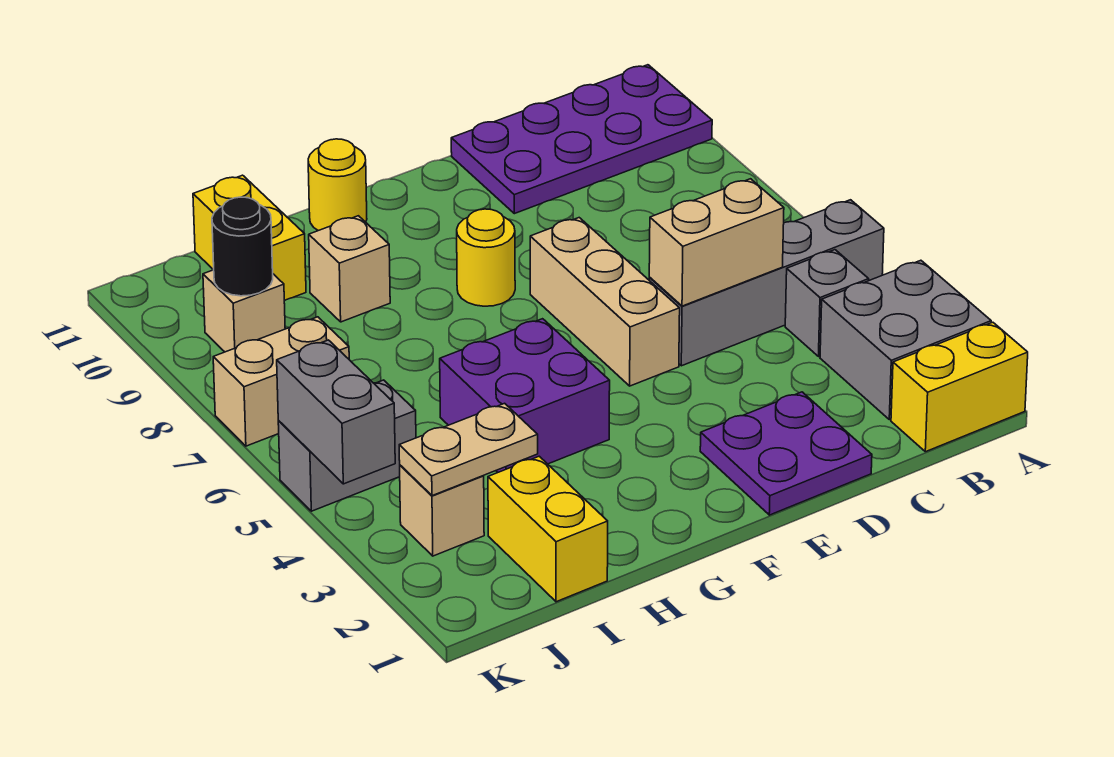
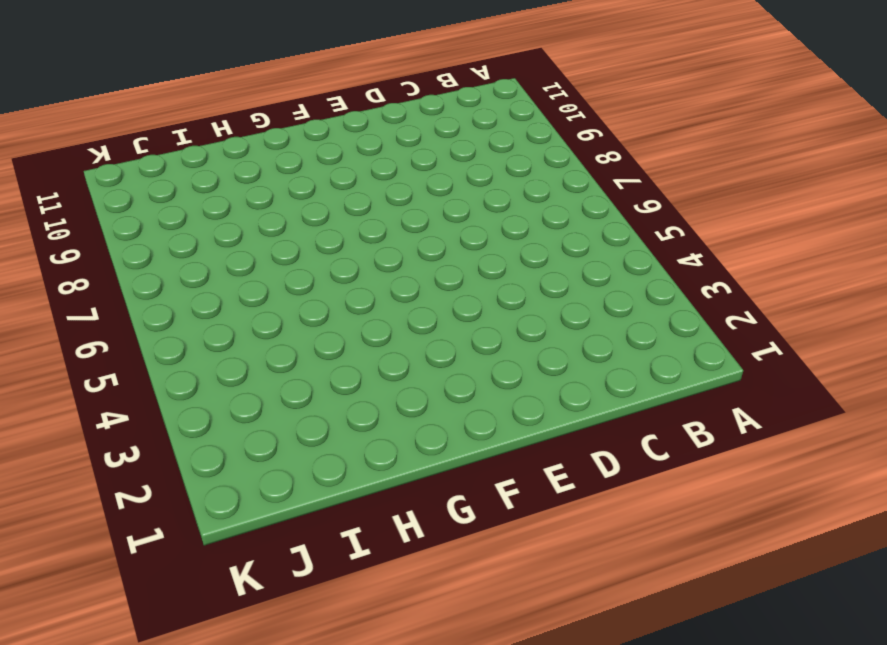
none -> yellow 1x2 brick [891,322,1028,452]
none -> grey 2x2 brick [820,260,991,420]
none -> grey 1x4 brick [649,200,884,366]

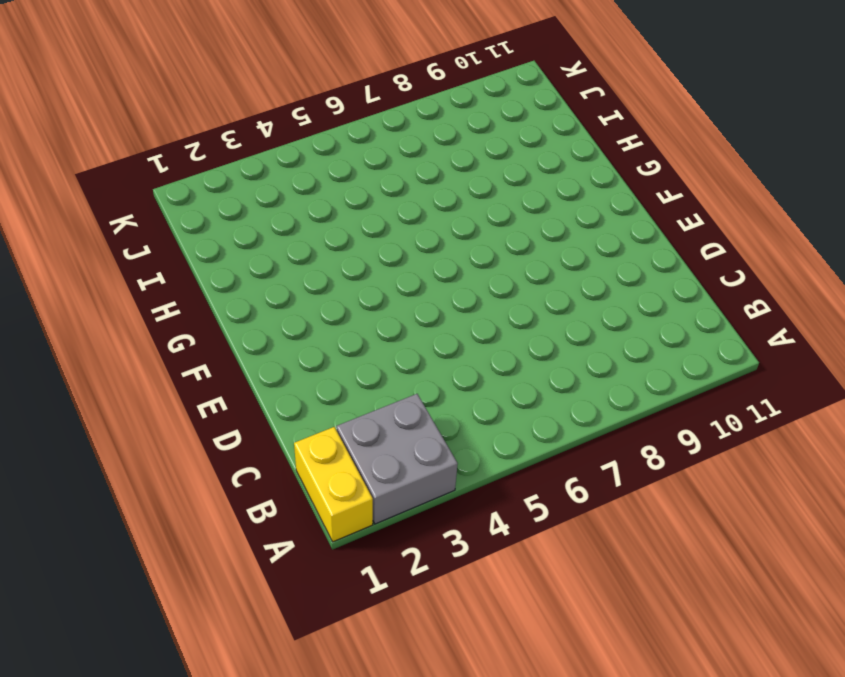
none -> grey 1x4 brick [649,200,884,366]
none -> purple 2x4 plate [451,65,712,214]
none -> grey 1x1 brick [785,250,869,357]

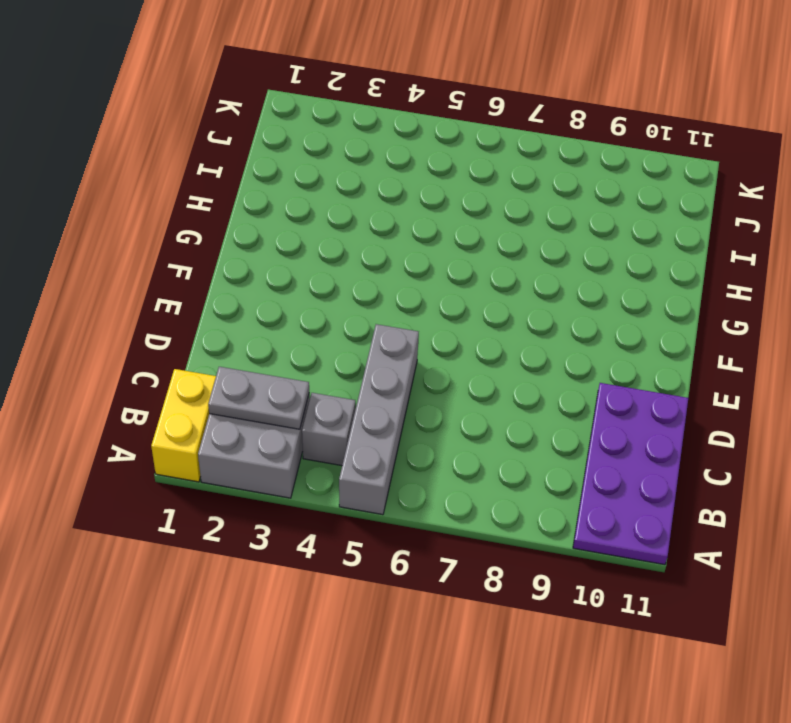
grey 1x2 plate [208,367,309,429] -> none
none -> purple 2x2 plate [700,392,872,515]
none -> tan 1x3 brick [530,218,680,386]
none -> yellow 1x1 round brick [457,209,515,306]

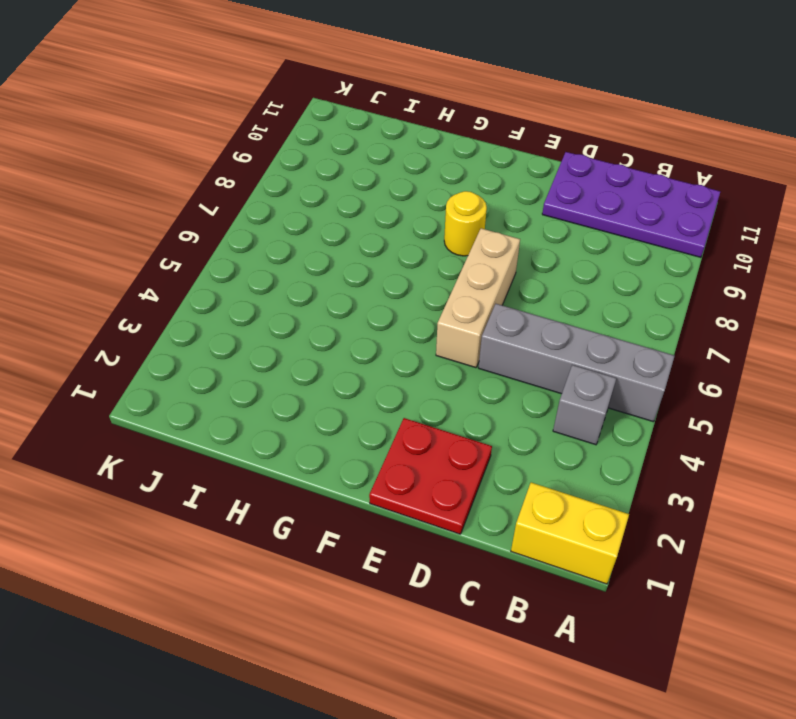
red 2x2 plate [369,418,492,534] -> purple 2x2 plate [700,392,872,515]
none -> grey 2x2 brick [820,260,991,420]
none -> purple 2x2 brick [440,319,610,472]
none -> yellow 1x1 round brick [308,139,367,231]

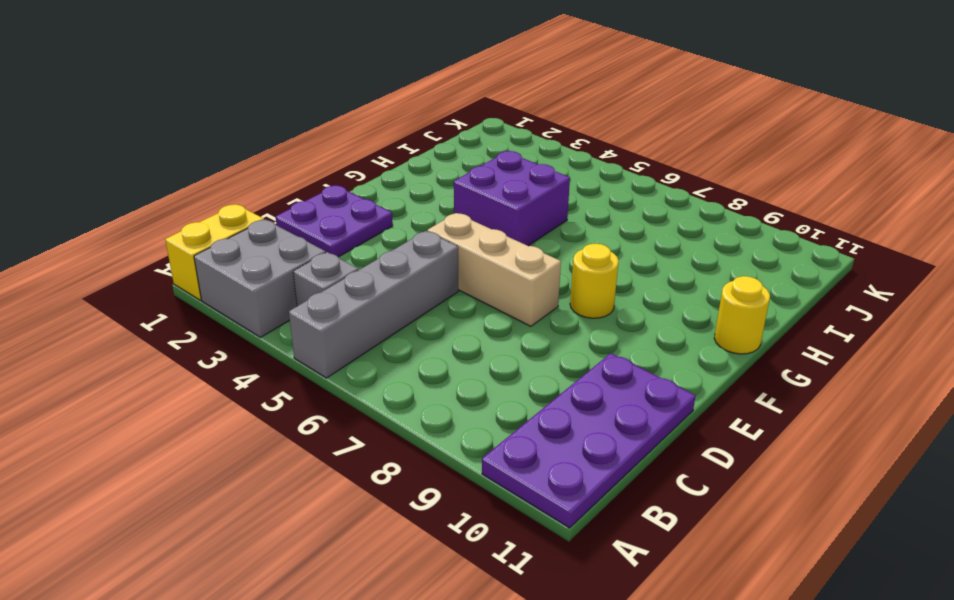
none -> tan 1x1 brick [309,216,390,322]
none -> yellow 1x2 brick [488,456,608,602]
none -> yellow 1x2 brick [193,175,306,301]

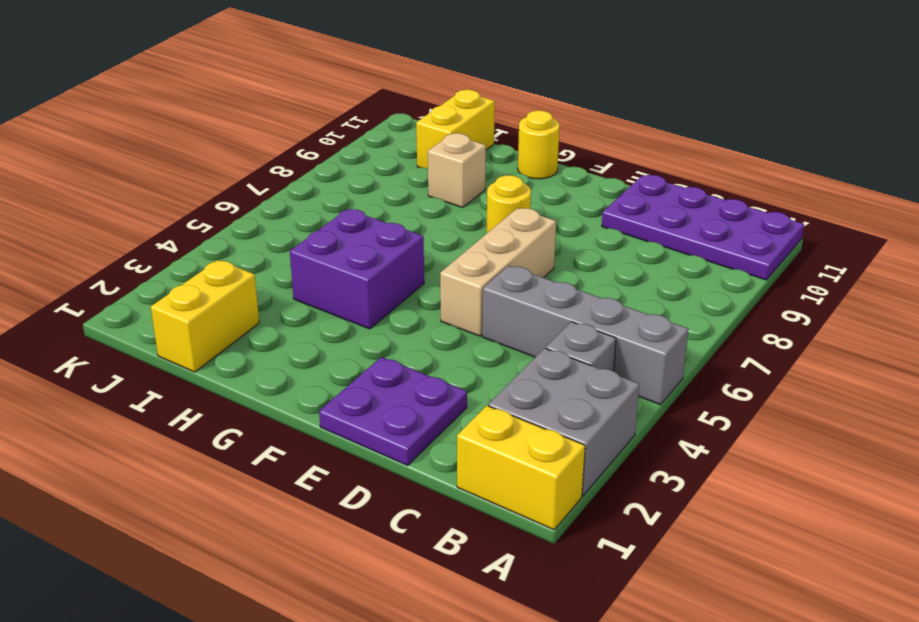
none -> tan 1x1 brick [400,465,484,556]
none -> grey 1x2 brick [278,380,416,511]
none -> tan 1x2 brick [213,317,349,446]

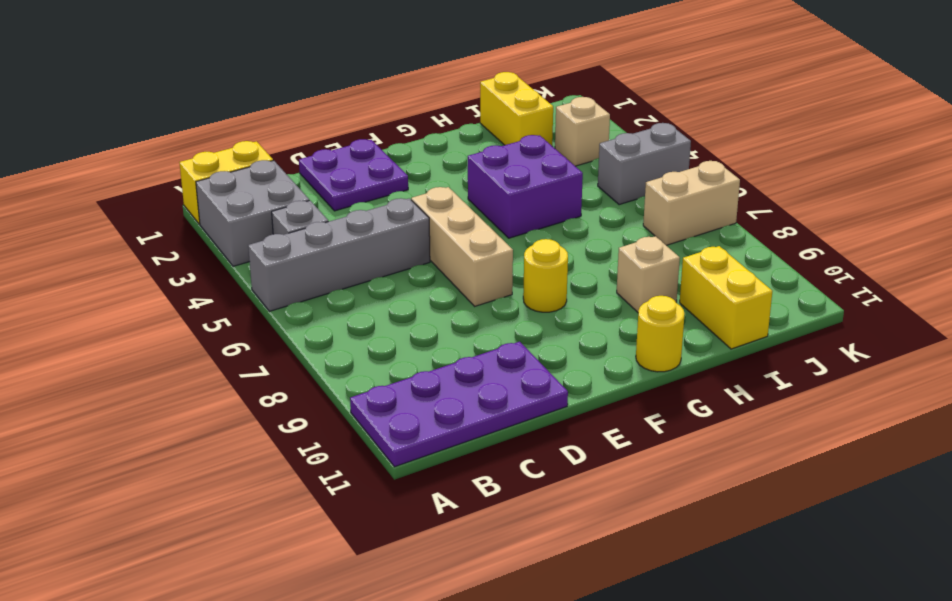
none -> tan 1x1 brick [203,270,285,352]
none -> tan 1x2 brick [649,179,784,306]
none -> tan 1x2 plate [399,403,538,496]

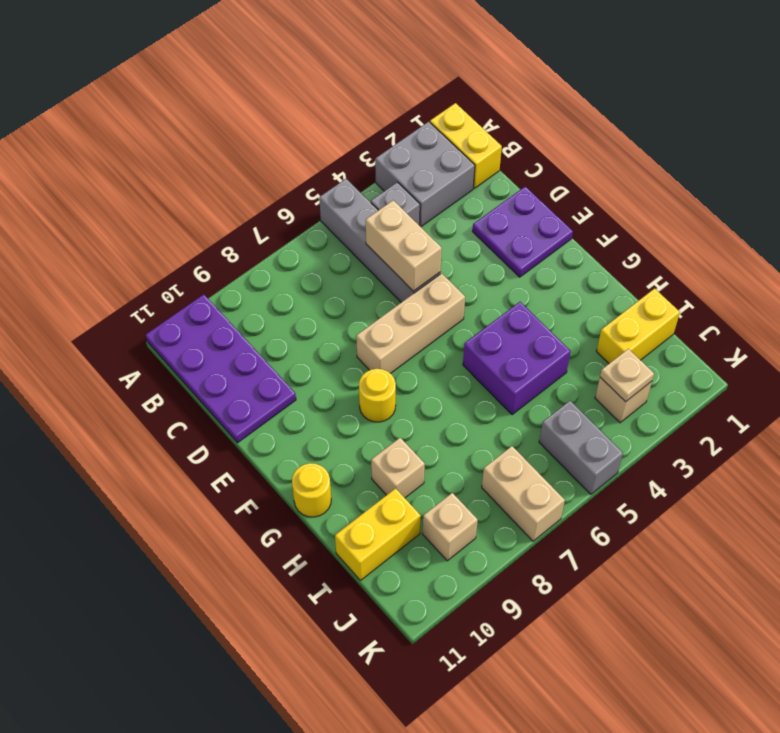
tan 1x1 plate [600,349,654,402] -> tan 1x2 plate [399,403,538,496]
none -> black 1x1 round brick [212,197,273,296]
none -> grey 1x2 brick [277,340,395,484]

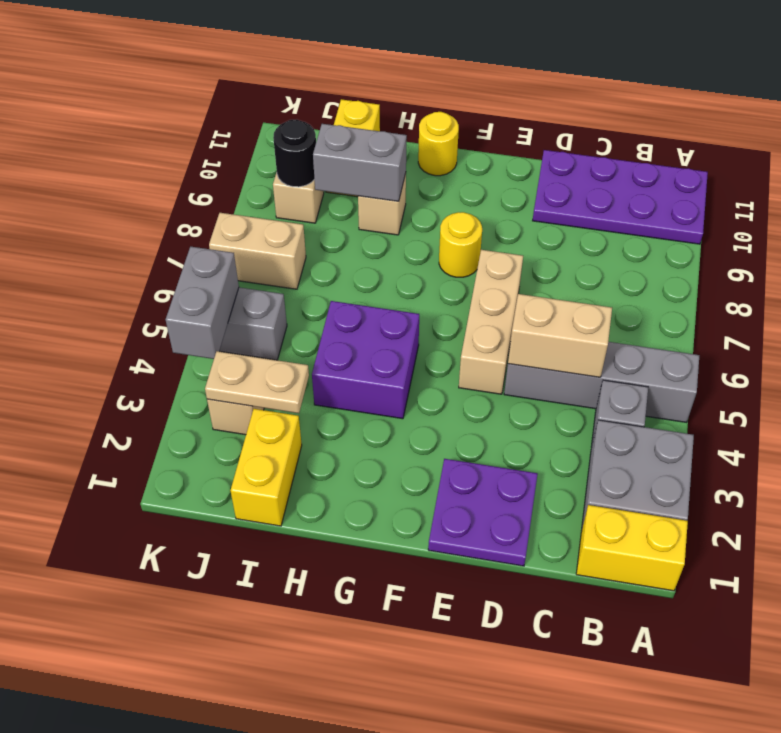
grey 1x2 brick [313,124,407,201] -> none

